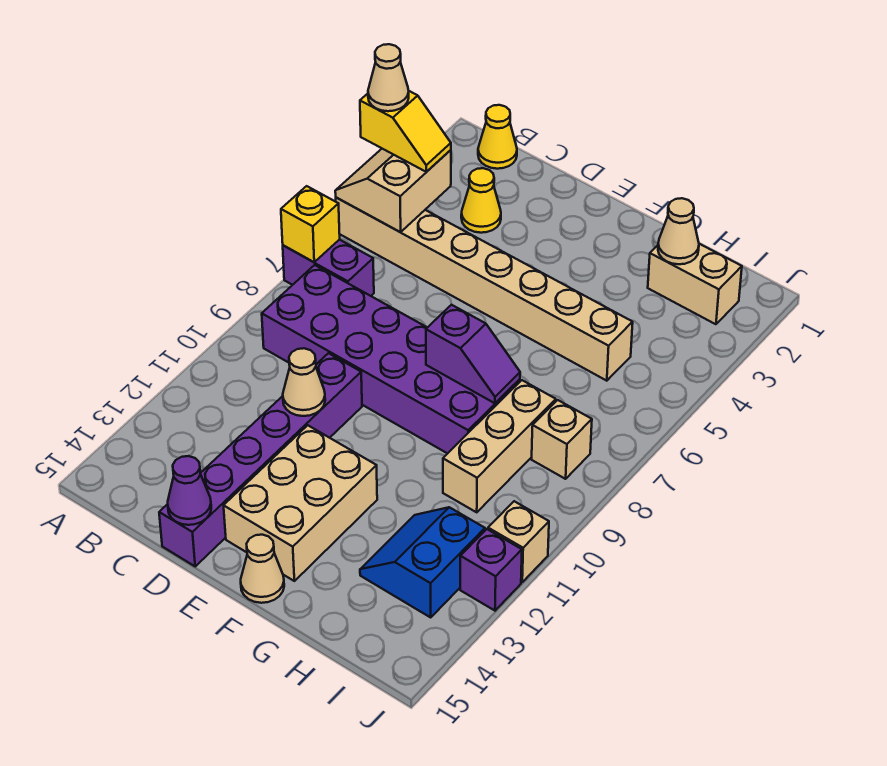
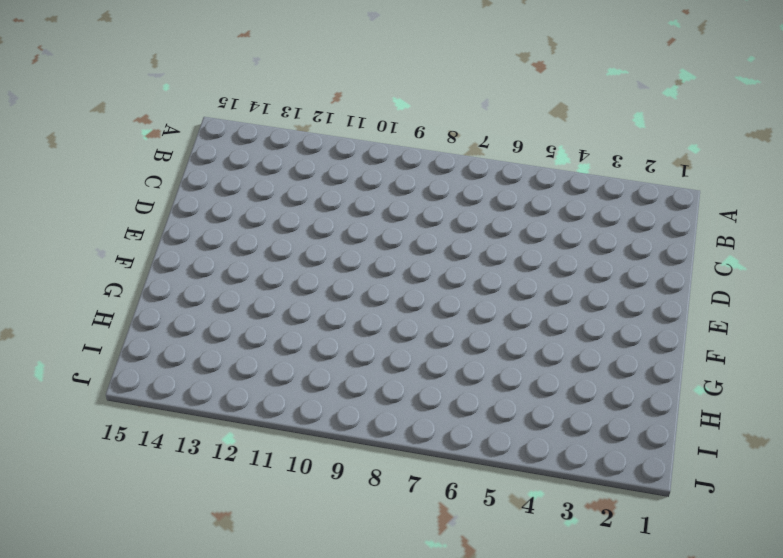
none -> tan 1x8 brick [336,198,633,381]
none -> purple 1x2 brick [283,240,374,296]
none -> yellow 1x1 cone [478,105,517,169]

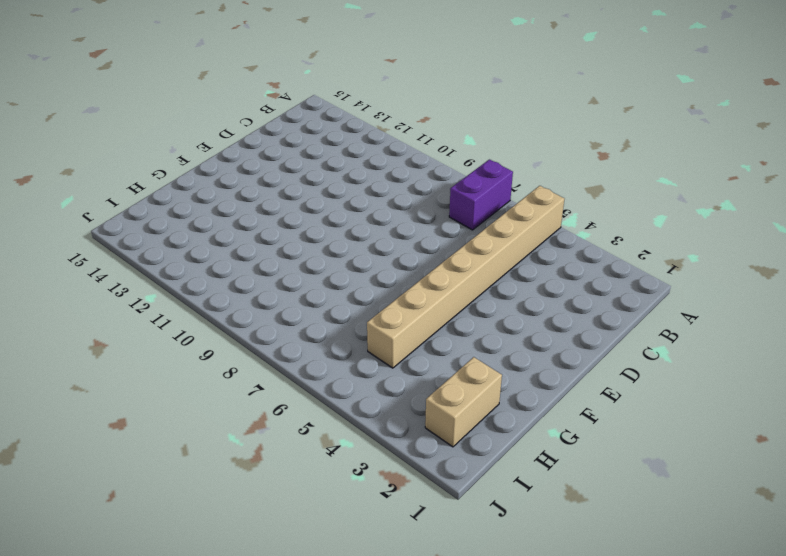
none -> yellow 1x1 cone [478,105,517,169]
none -> purple 2x6 brick [262,265,520,454]
none -> yellow 1x1 cone [461,168,501,233]

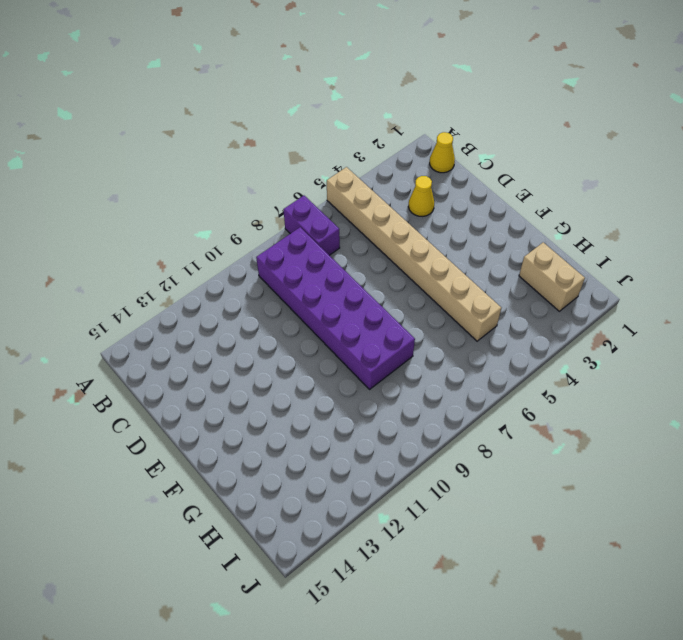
none -> purple 1x6 brick [159,353,362,566]
none -> tan 2x3 brick [224,425,377,581]
none -> tan 1x1 cone [241,535,284,603]

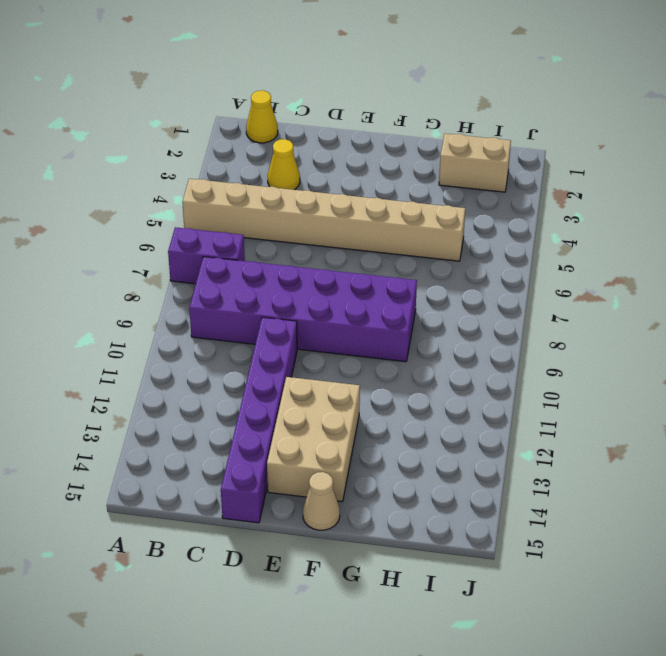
none -> tan 1x3 brick [443,380,556,512]
none -> blue 2x2 slope [360,507,485,617]
none -> tan 1x1 brick [532,400,592,479]

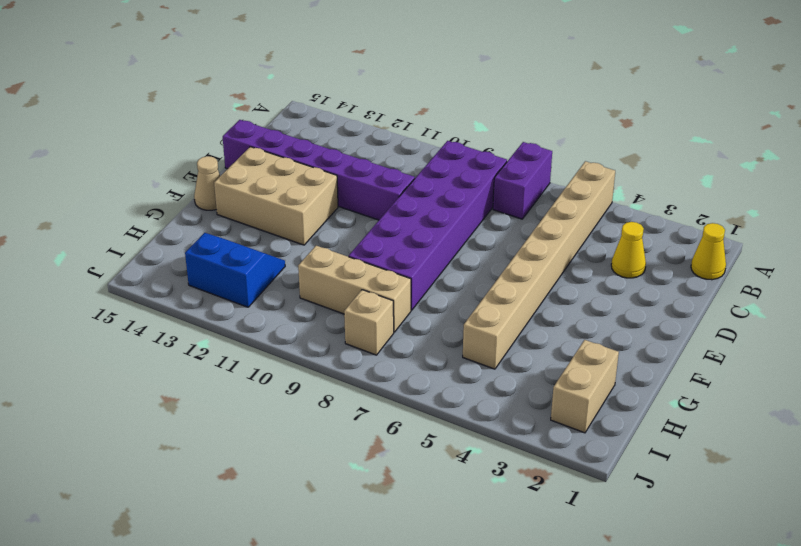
none -> tan 1x1 brick [488,501,549,582]
none -> purple 1x1 brick [460,529,522,611]
none -> tan 2x2 slope [335,149,451,232]

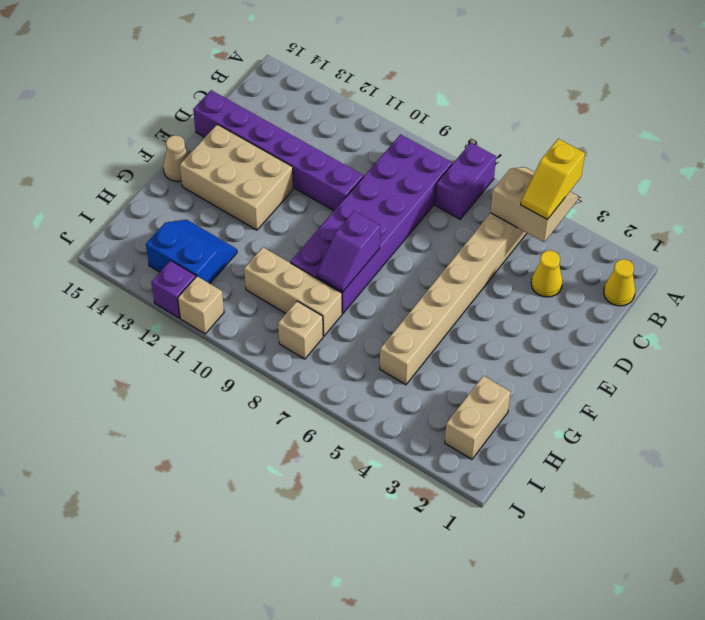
none -> yellow 1x1 brick [281,186,340,262]
none -> tan 1x1 cone [283,348,325,416]
none -> purple 1x1 cone [168,456,211,525]

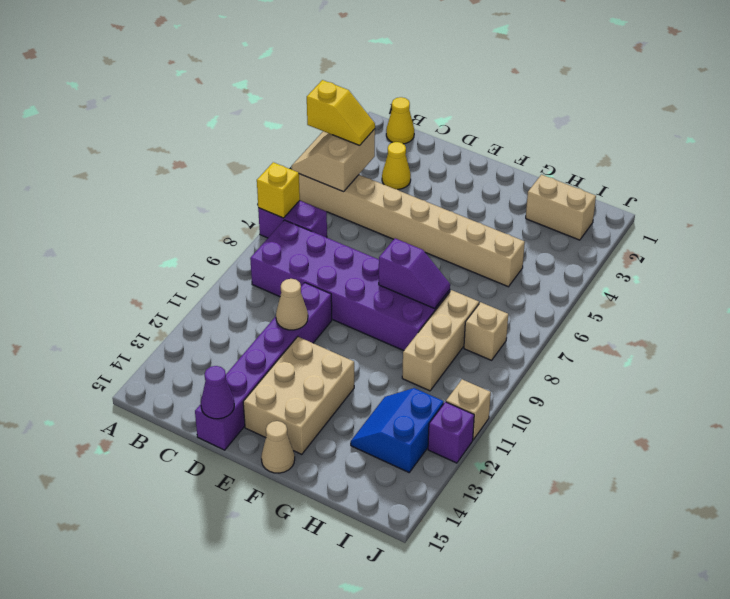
none -> tan 1x1 cone [658,198,699,264]
none -> tan 1x1 cone [368,44,409,111]

